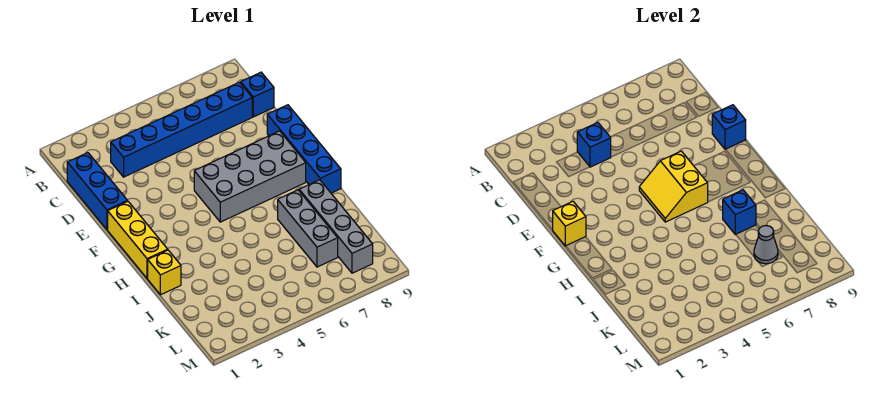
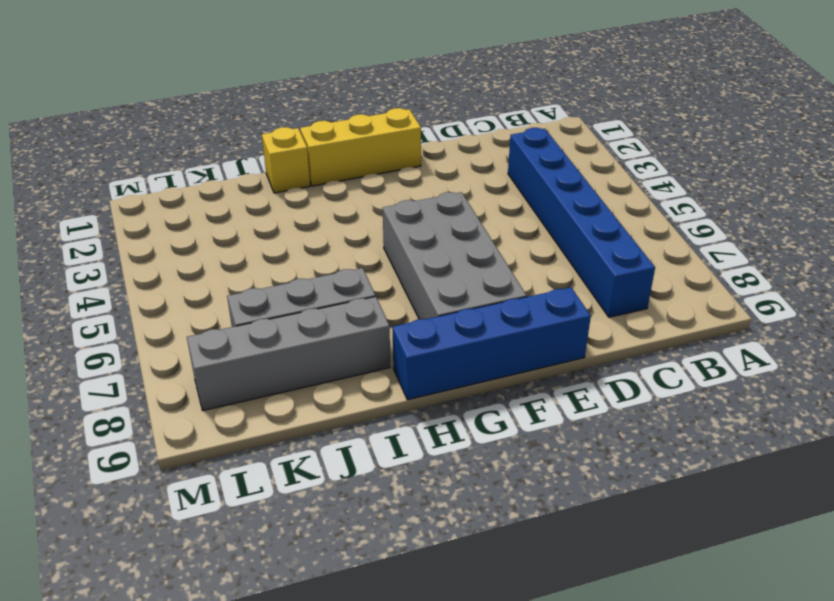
none -> blue 1x3 brick [67,153,128,230]
none -> blue 1x1 brick [241,72,274,117]
none -> blue 1x1 brick [577,123,611,167]

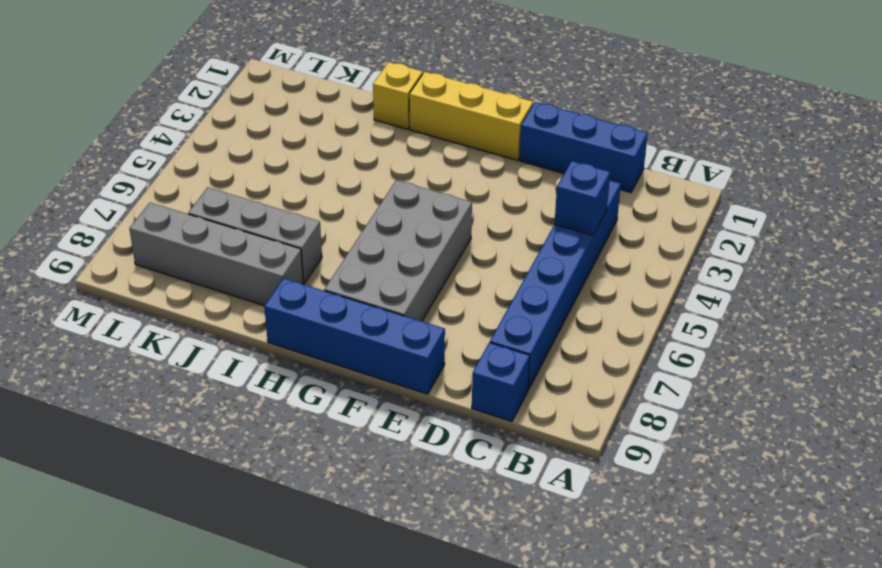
none -> blue 1x1 brick [712,105,746,149]
none -> yellow 1x1 brick [553,202,586,246]
none -> yellow 2x2 slope [639,151,708,222]

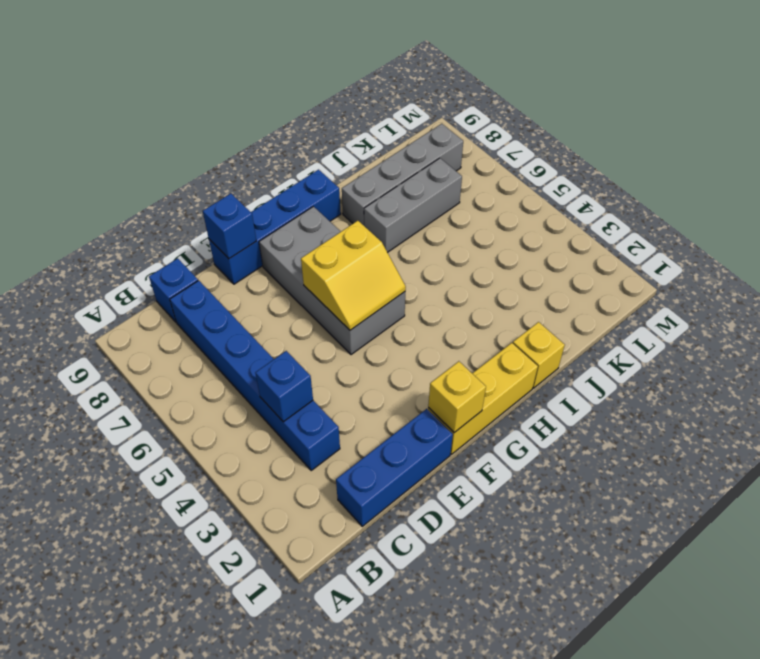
none -> blue 1x1 brick [723,190,756,235]
none -> grey 1x1 cone [754,226,778,264]

